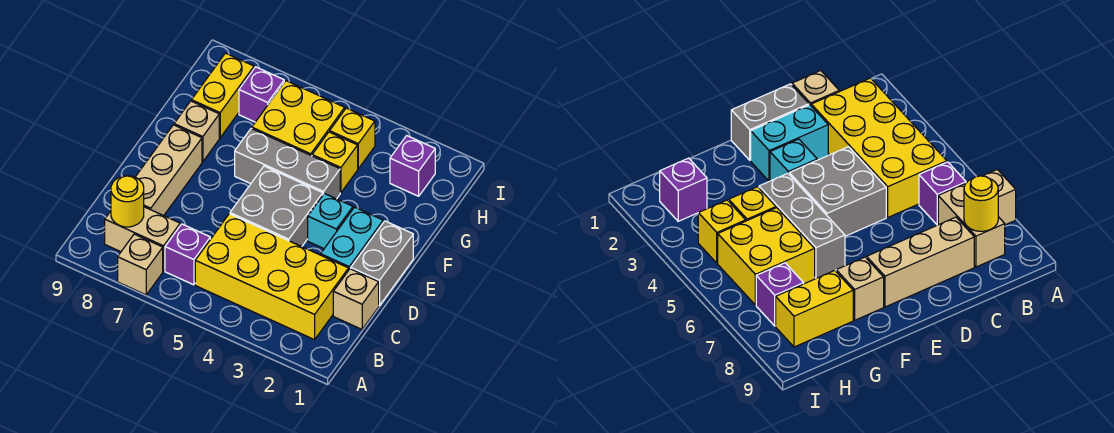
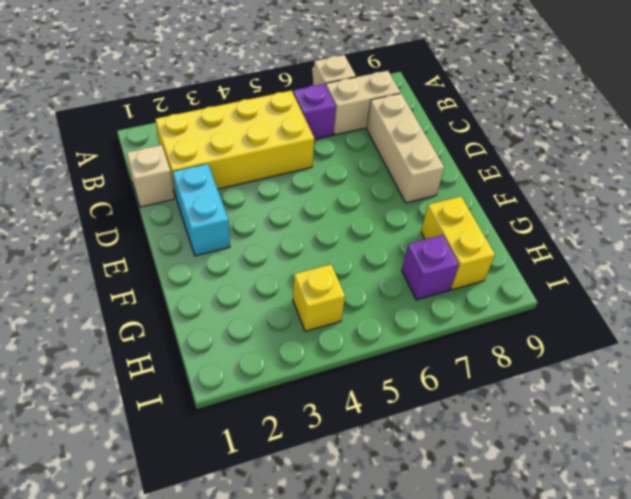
none -> grey 1x2 brick [351,221,413,306]
none -> grey 2x2 brick [230,166,323,247]
none -> cyan 1x1 brick [308,193,353,249]

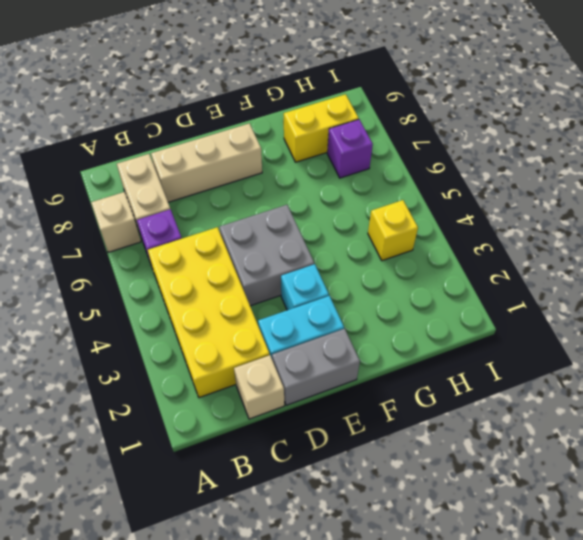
none -> grey 1x3 brick [235,129,340,199]
none -> tan 1x1 brick [174,101,219,162]
none -> yellow 1x1 brick [312,132,358,193]

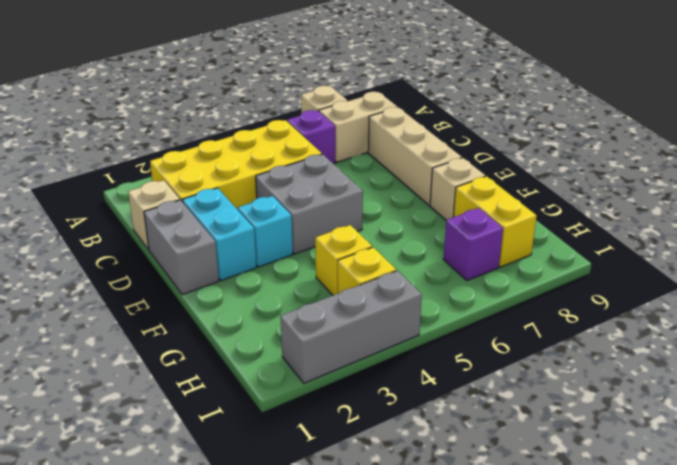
grey 1x3 brick [281,271,422,383] -> grey 1x3 brick moved to [235,129,340,199]
none -> yellow 2x2 brick [252,81,345,156]
none -> purple 1x1 brick [390,136,435,196]
none -> yellow 1x1 round brick [111,176,144,227]

